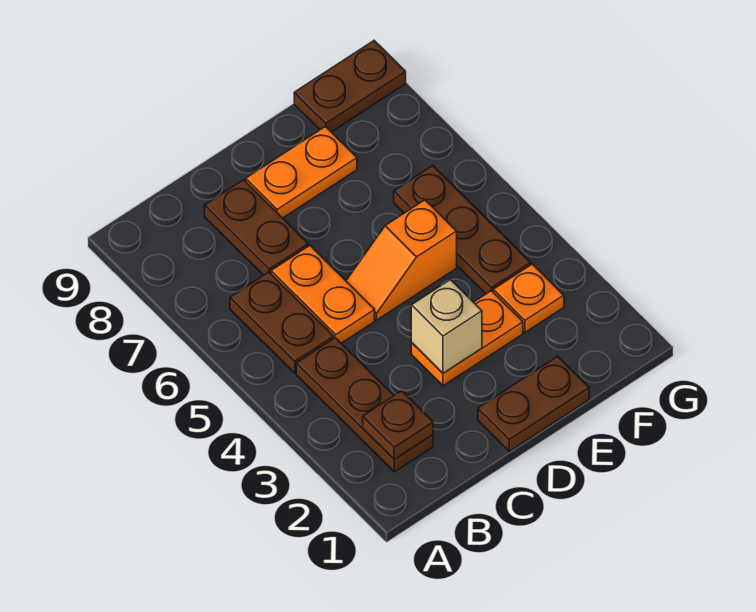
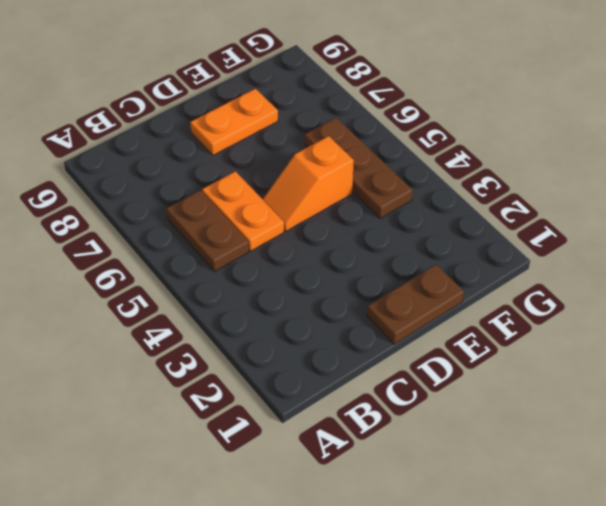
none -> brown 1x3 plate [296,338,433,472]
none -> brown 1x2 plate [205,180,308,275]
none -> orange 1x2 plate [411,291,523,386]

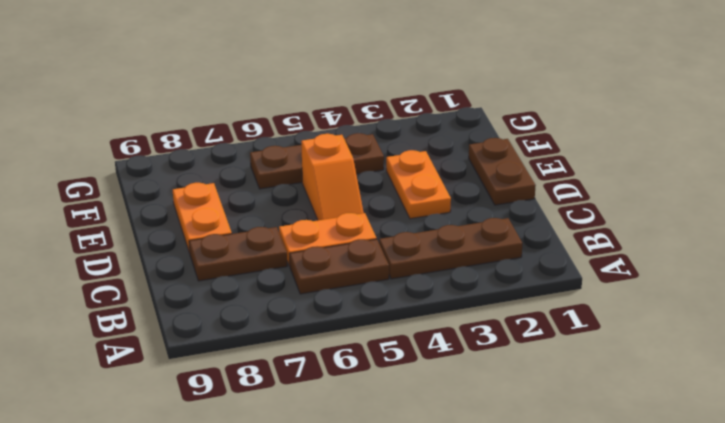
none -> orange 1x1 plate [493,264,564,332]
none -> brown 1x2 plate [294,41,406,132]
none -> brown 1x1 plate [363,391,433,459]

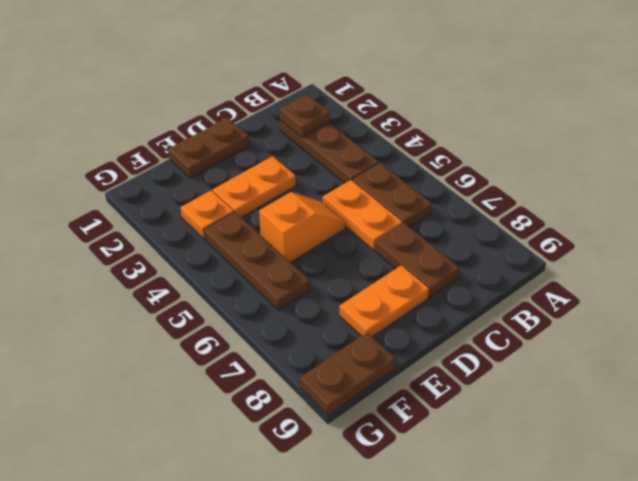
none -> tan 1x1 brick [411,280,482,373]

